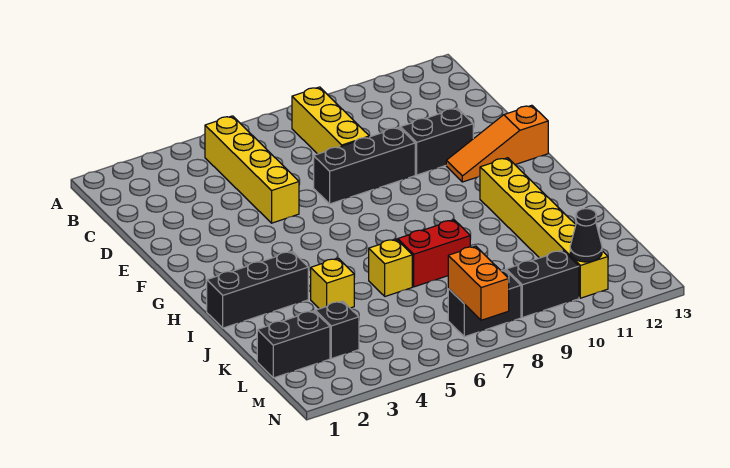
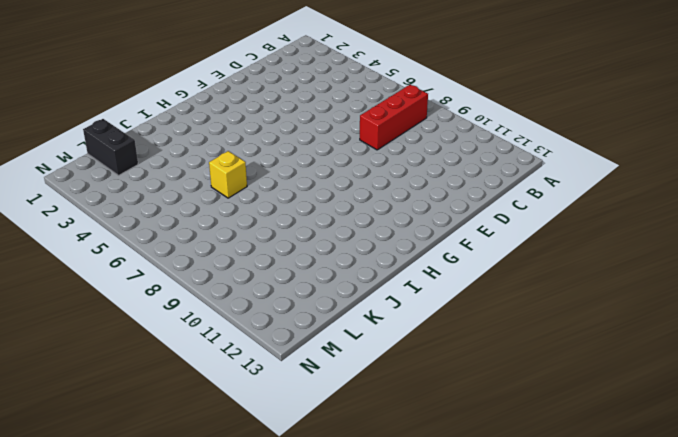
red 1x3 brick [360,85,428,150] -> yellow 1x3 brick [292,87,369,154]
none -> yellow 1x4 brick [205,116,299,223]
none -> black 1x3 brick [314,127,415,204]
none -> black 1x2 brick [401,108,473,175]

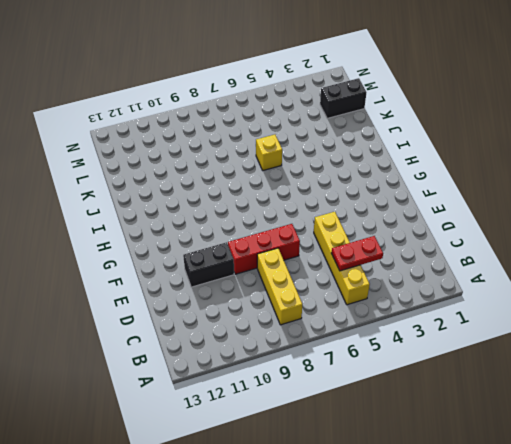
red 1x2 plate [332,236,383,271] -> none
red 1x3 brick [228,224,300,274] -> black 1x3 brick [314,127,415,204]
none -> orange 1x3 slope [446,105,548,182]
none -> yellow 1x6 brick [480,158,608,298]
none -> black 1x3 brick [207,251,308,328]

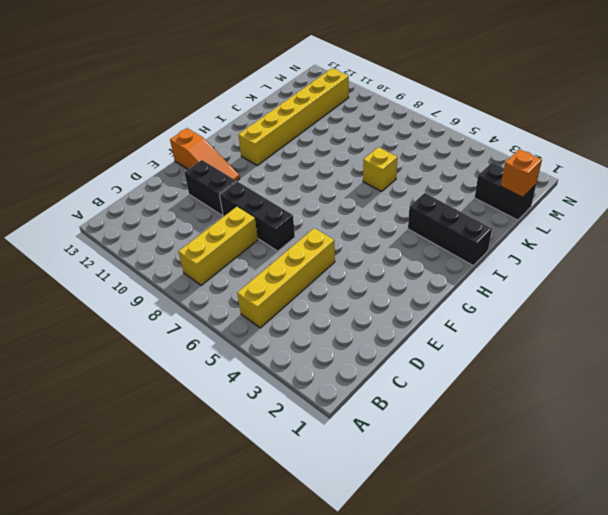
orange 1x1 brick [501,149,542,197] -> none
none -> yellow 1x1 brick [311,258,354,309]
none -> red 1x2 brick [398,220,470,287]
none -> black 1x1 brick [315,301,359,359]

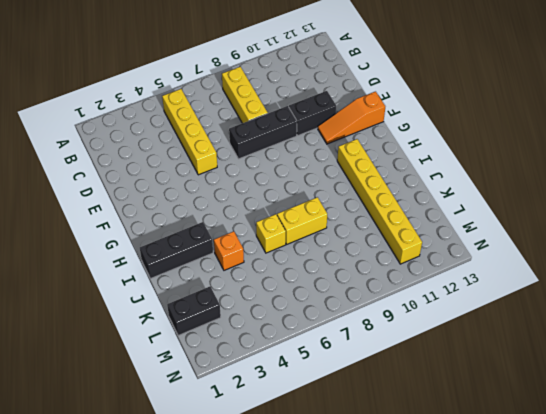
orange 1x1 brick [214,231,244,270] -> yellow 1x1 brick [311,258,354,309]
yellow 1x2 brick [277,197,327,244] -> red 1x2 brick [398,220,470,287]
none -> black 1x1 brick [315,301,359,359]
none -> black 1x2 brick [448,270,521,337]
none -> black 1x2 brick [506,250,579,317]

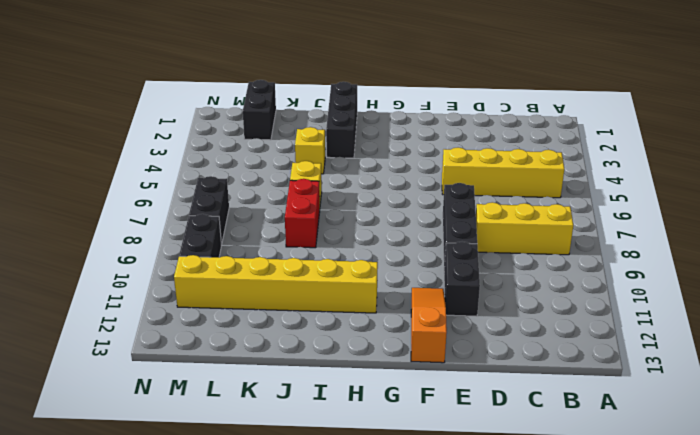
none -> black 1x1 brick [315,301,359,359]
none -> orange 1x2 brick [448,246,509,320]
none -> black 1x1 cone [570,209,602,262]

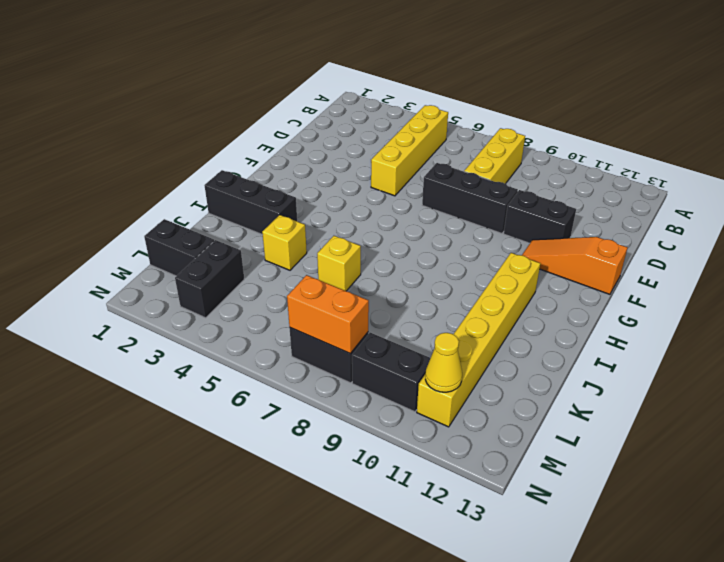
black 1x2 brick [175,240,244,318] -> black 1x1 brick [315,301,359,359]
orange 1x2 brick [287,275,369,354] -> orange 1x2 brick turned to [448,246,509,320]
yellow 1x1 cone [425,333,462,392] -> black 1x1 cone [570,209,602,262]
none -> red 1x2 brick [398,220,470,287]

